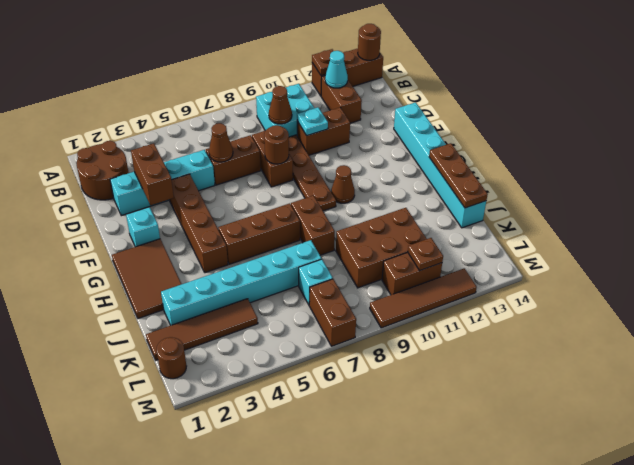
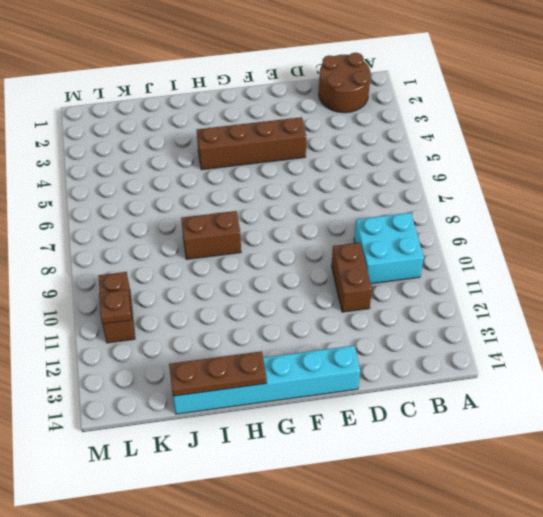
none -> brown 1x3 brick [312,49,383,96]
none -> brown 1x2 brick [321,76,362,123]
none -> cyan 1x4 brick [110,150,215,216]
none -> brown 1x2 brick [206,135,261,185]

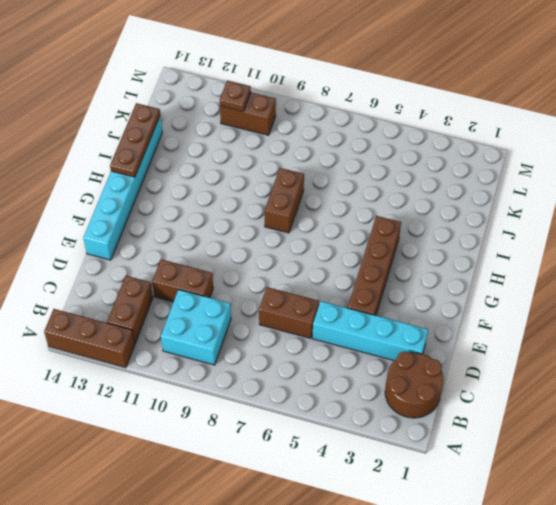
none -> brown 1x2 brick [252,131,293,187]
none -> brown 1x4 plate [289,135,336,211]
none -> cyan 1x1 brick [126,207,160,247]
none -> brown 2x3 tile [112,239,181,319]

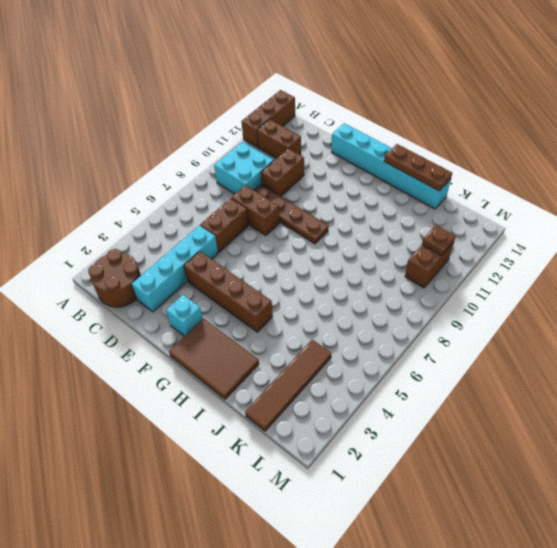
none -> brown 1x1 cone [331,165,355,203]
none -> brown 1x3 brick [218,203,300,264]
none -> brown 1x2 brick [291,196,335,255]
none -> cyan 1x6 brick [161,240,322,325]

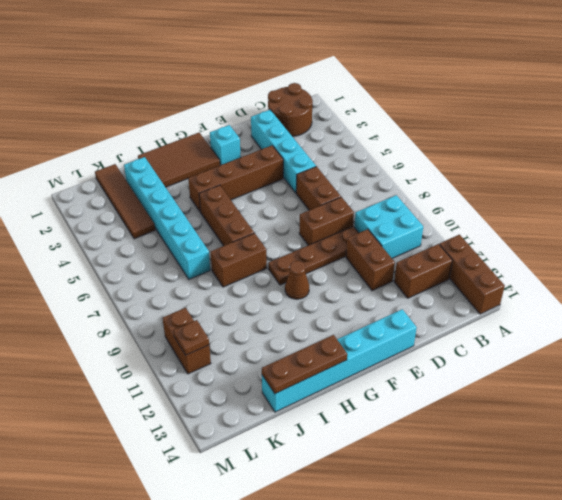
none -> brown 2x3 brick [336,208,427,288]
none -> cyan 1x1 brick [299,259,333,305]
none -> brown 1x1 round brick [156,337,186,379]
none -> brown 1x2 brick [309,279,356,346]

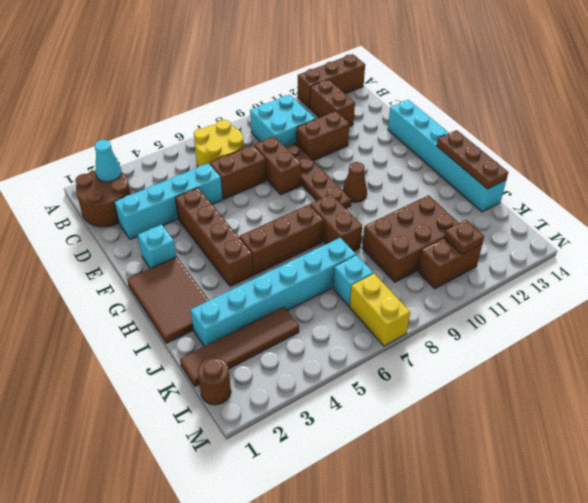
cyan 1x1 cone [94,140,122,182] -> cyan 1x1 cone moved to [325,51,348,88]
yellow 2x2 round brick [194,120,244,167] -> none
yellow 1x2 brick [350,274,410,346] -> brown 1x2 brick [309,279,356,346]
none -> brown 1x4 tile [370,268,477,328]
none -> brown 1x1 plate [312,49,333,76]
none -> brown 1x1 round brick [358,24,381,60]
none -> brown 1x1 cone [269,86,292,124]

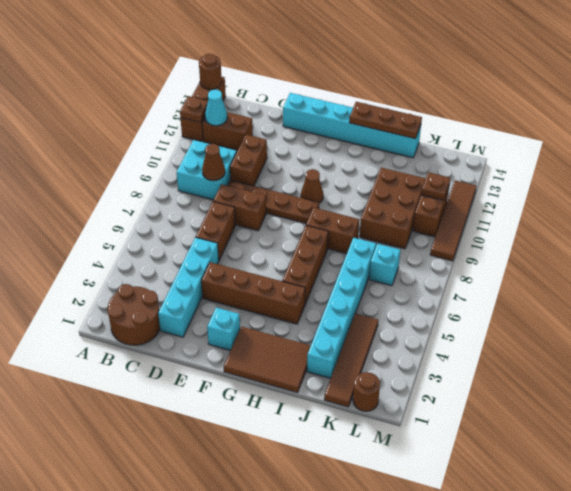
none -> brown 1x2 brick [309,279,356,346]
none -> brown 1x2 brick [131,143,174,205]
none -> brown 1x1 cone [209,123,233,162]
none -> cyan 1x1 plate [297,107,328,136]

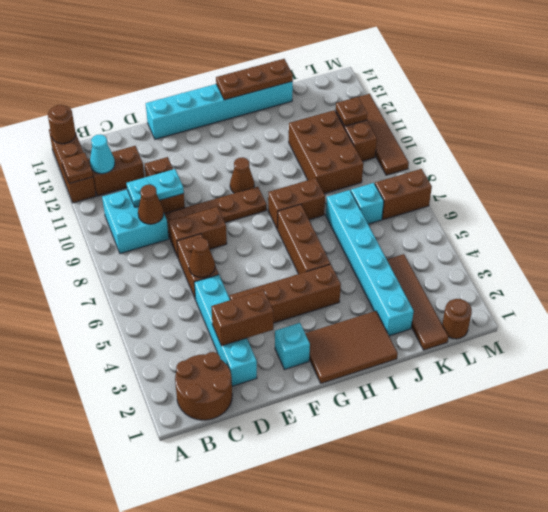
cyan 1x2 plate [127,169,184,207] -> cyan 1x1 plate [297,107,328,136]
none -> brown 1x1 round brick [264,125,289,164]

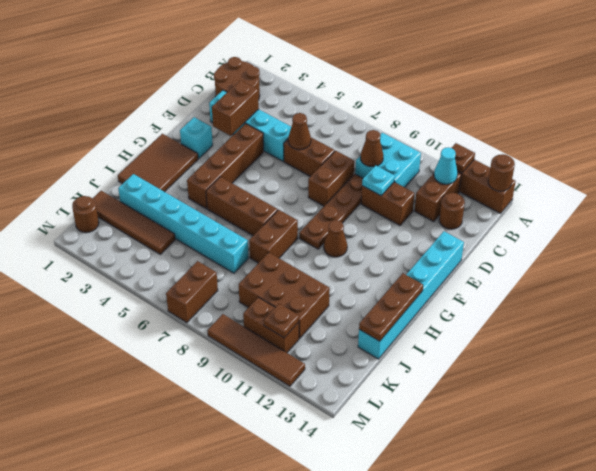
brown 1x1 round brick [439,193,465,229] -> brown 1x1 round brick moved to [264,125,289,164]
none -> cyan 1x1 brick [299,259,333,305]

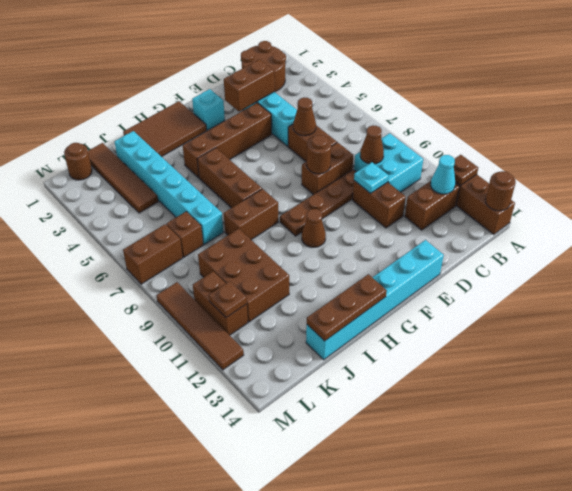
brown 1x1 brick [166,211,203,257] -> cyan 1x1 brick [299,259,333,305]

